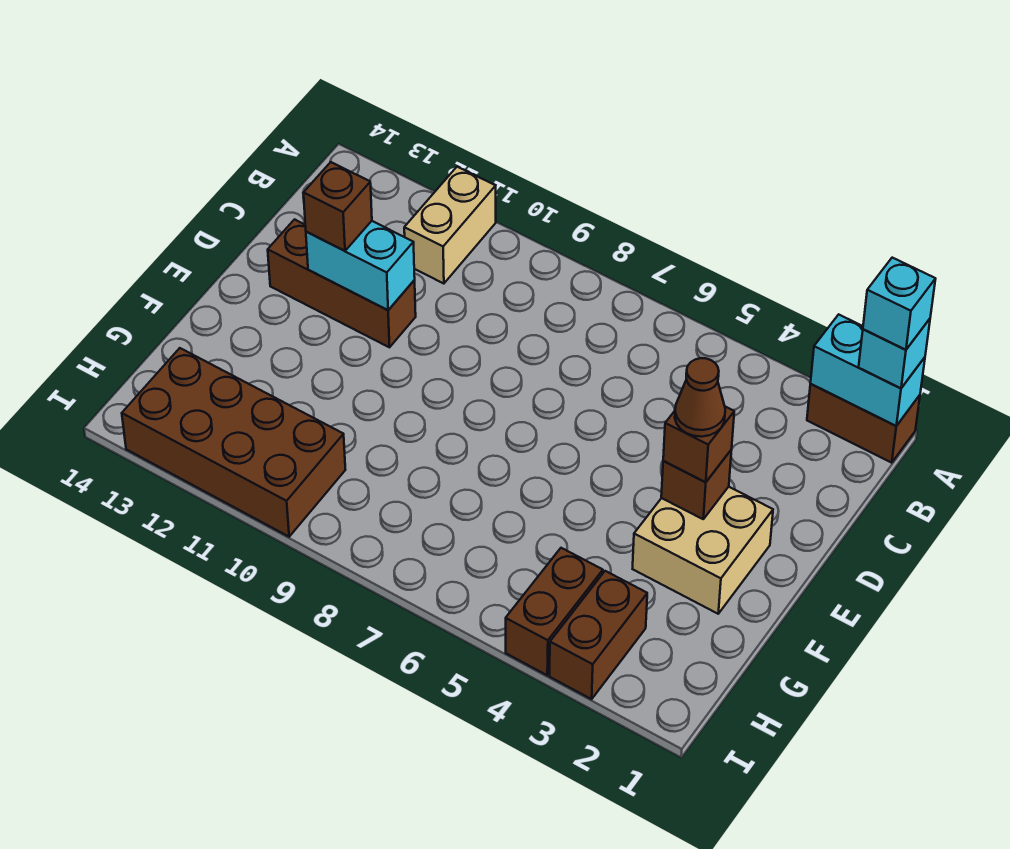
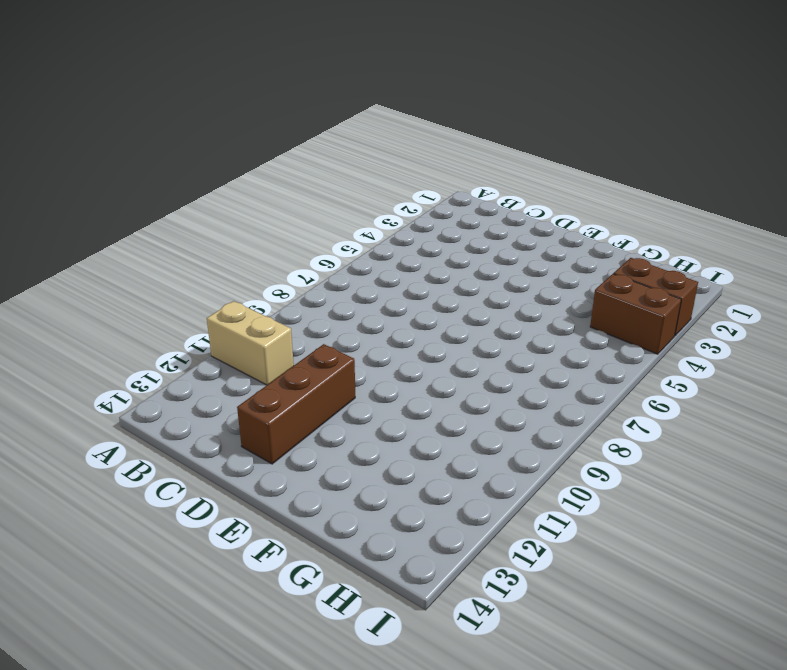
none -> brown 1x2 brick [807,384,920,463]
none -> tan 2x2 brick [633,487,773,614]
none -> brown 2x4 brick [122,348,345,537]

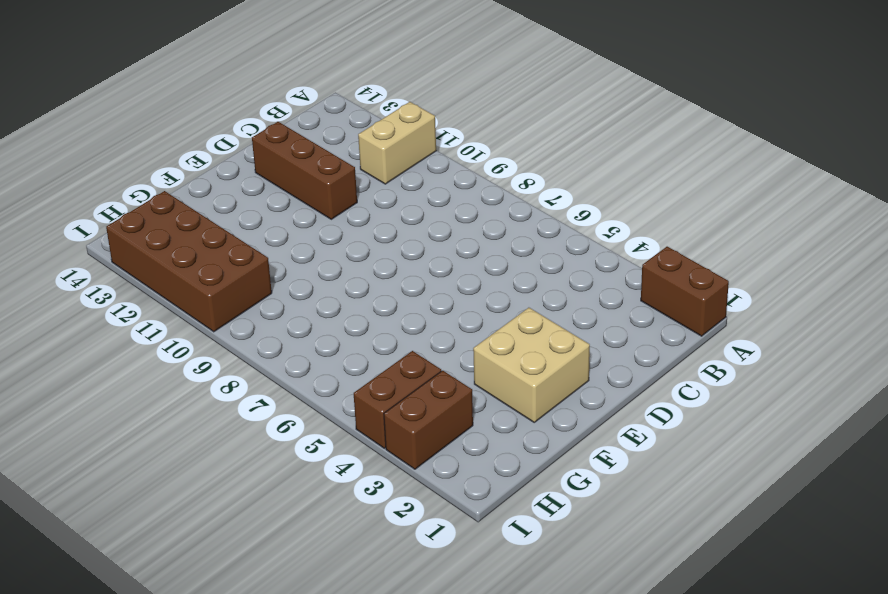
none -> cyan 1x2 brick [810,314,925,426]
none -> cyan 1x2 brick [306,221,415,310]
none -> brown 1x1 brick [661,450,732,519]

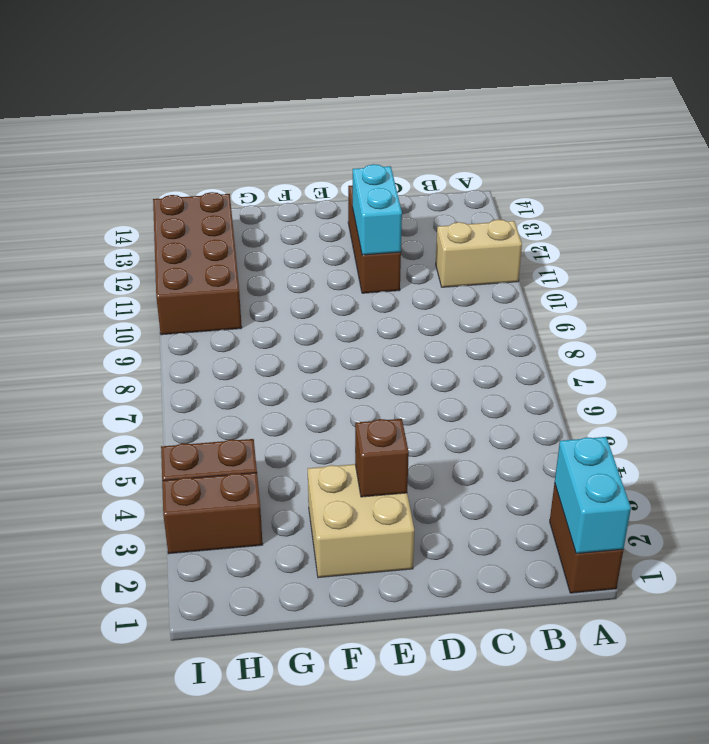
none -> cyan 1x1 brick [859,319,930,388]
none -> brown 1x1 brick [303,162,372,251]
none -> brown 1x1 brick [663,407,734,482]

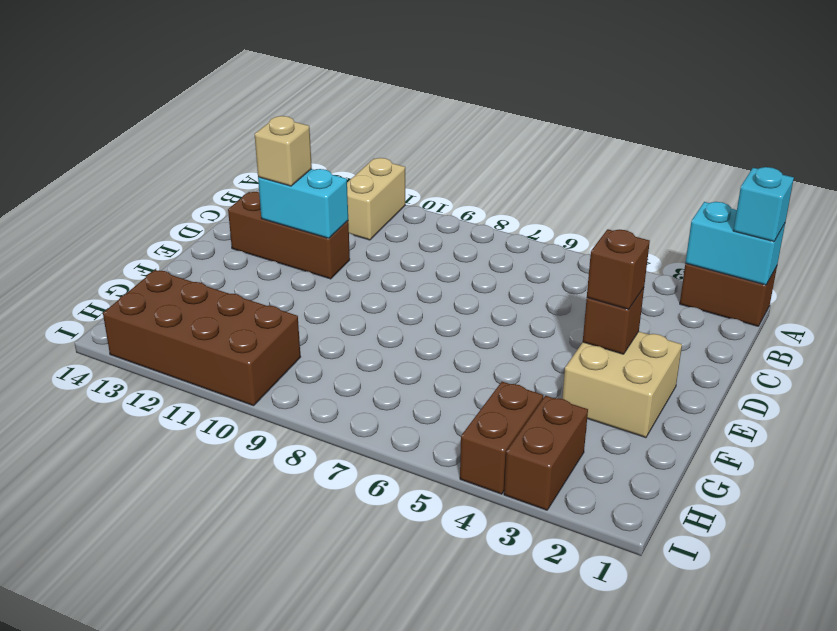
tan 1x1 brick [255,116,312,186] -> brown 1x1 brick [303,162,372,251]
none -> cyan 1x1 brick [863,258,935,350]
none -> brown 1x1 cone [675,358,725,437]

